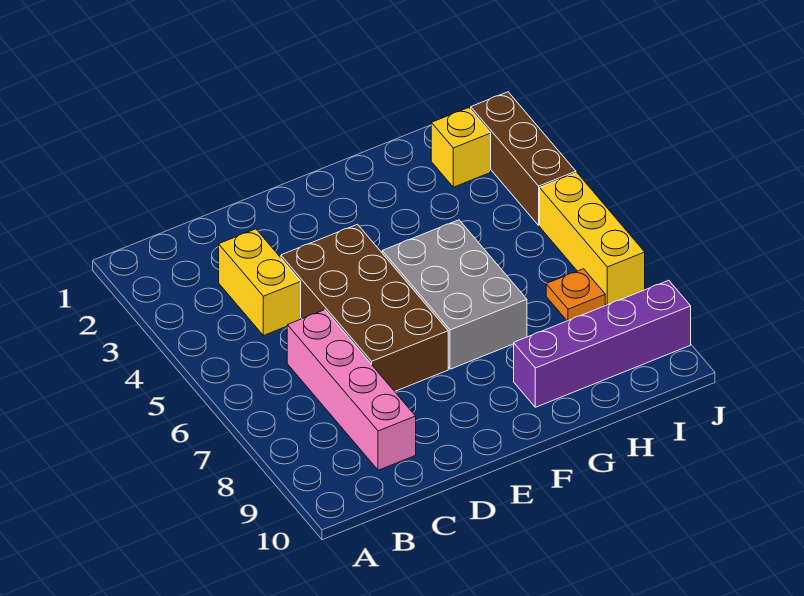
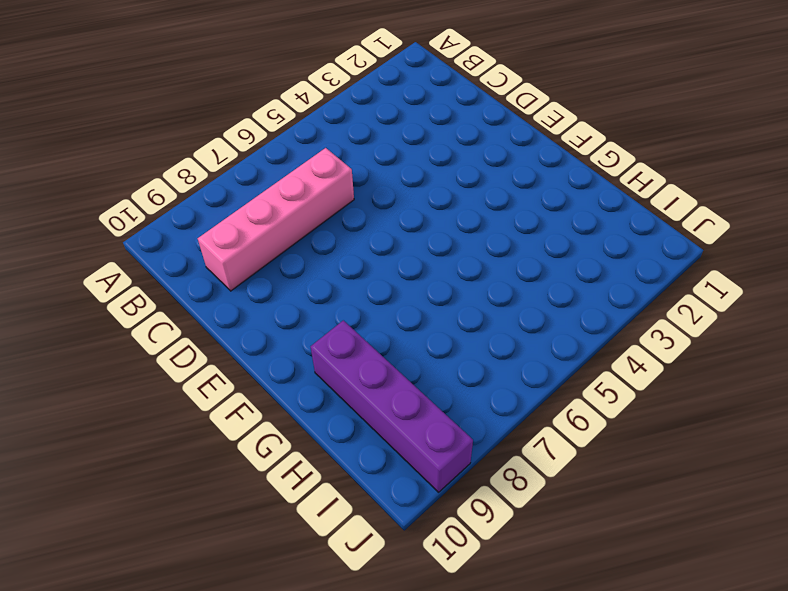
none -> yellow 1x2 brick [219,229,301,336]
none -> brown 2x4 brick [281,224,448,391]

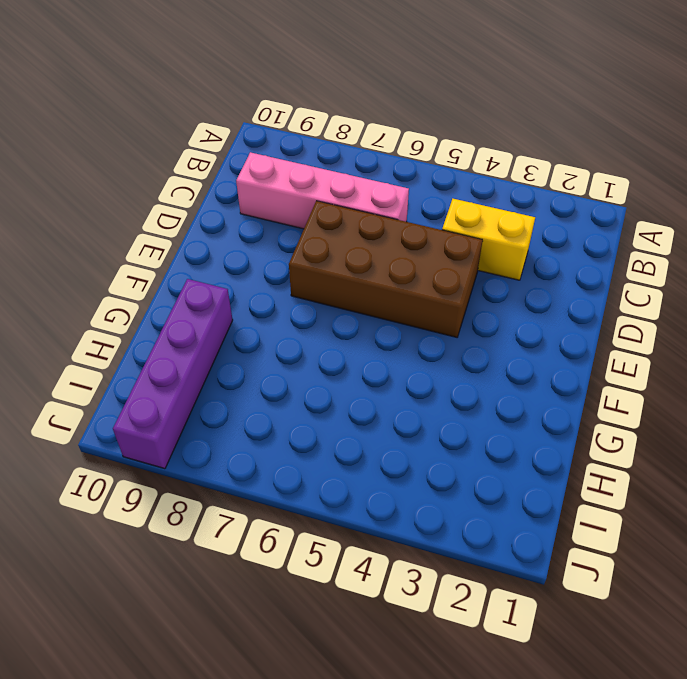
none -> grey 2x3 brick [382,220,527,369]
none -> yellow 1x1 brick [431,108,491,187]

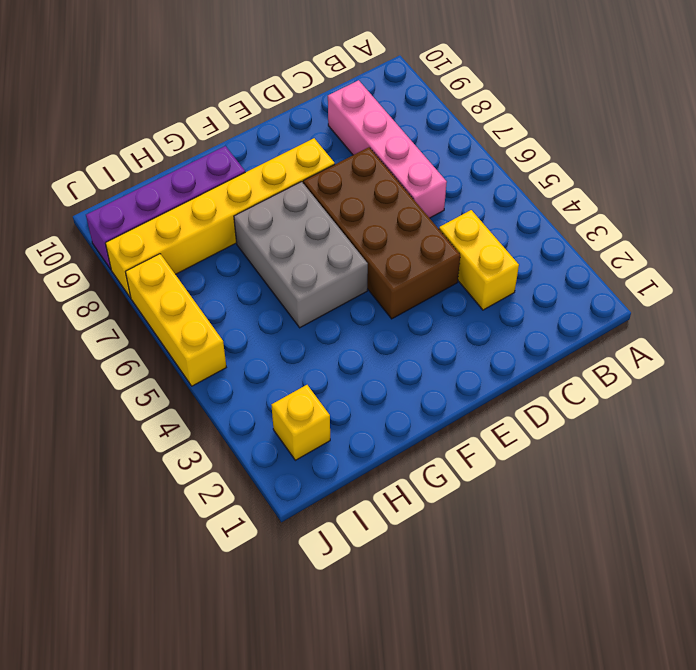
yellow 1x6 brick [105,138,335,298] -> none
none -> orange 1x1 plate [546,269,605,321]
none -> brown 1x3 brick [471,92,576,225]

